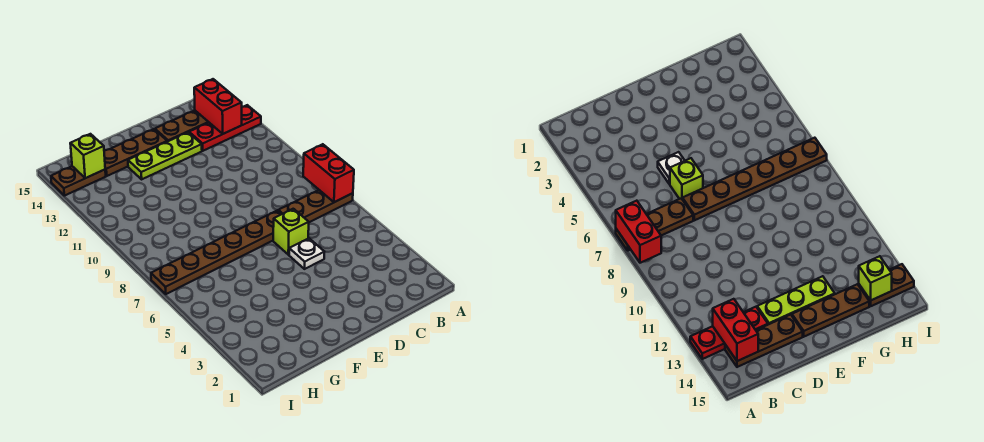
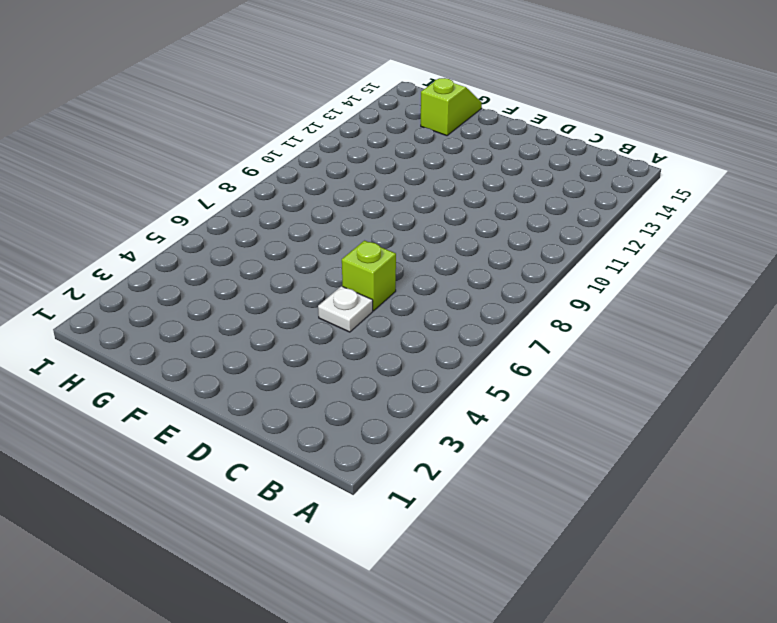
lime 1x2 slope [421,78,482,136] -> brown 1x3 plate [104,129,167,176]
none -> brown 1x3 plate [278,190,353,222]
none -> red 1x3 plate [189,105,261,151]
none -> brown 1x3 plate [155,111,209,141]

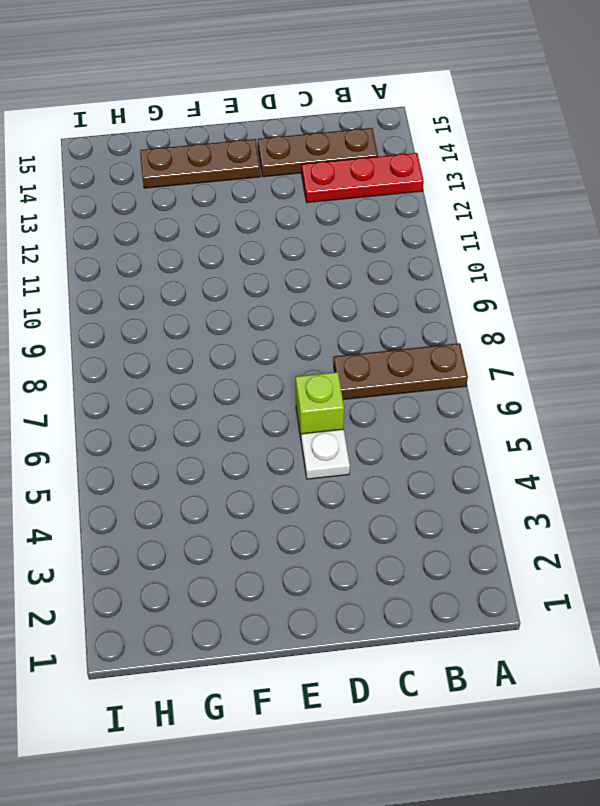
none -> brown 1x6 plate [151,210,281,294]
none -> lime 1x3 plate [128,132,202,179]
none -> brown 1x2 plate [51,166,106,196]

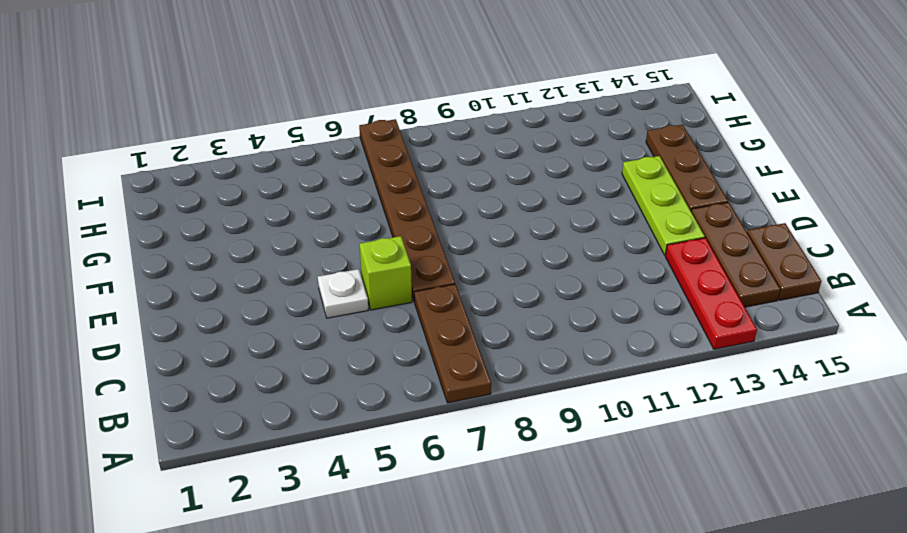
brown 1x2 plate [747,223,821,300] -> brown 1x2 plate moved to [51,166,106,196]
none -> red 1x2 brick [303,144,354,202]
none -> red 1x2 brick [194,79,242,134]
none -> lime 1x1 brick [70,134,105,178]

